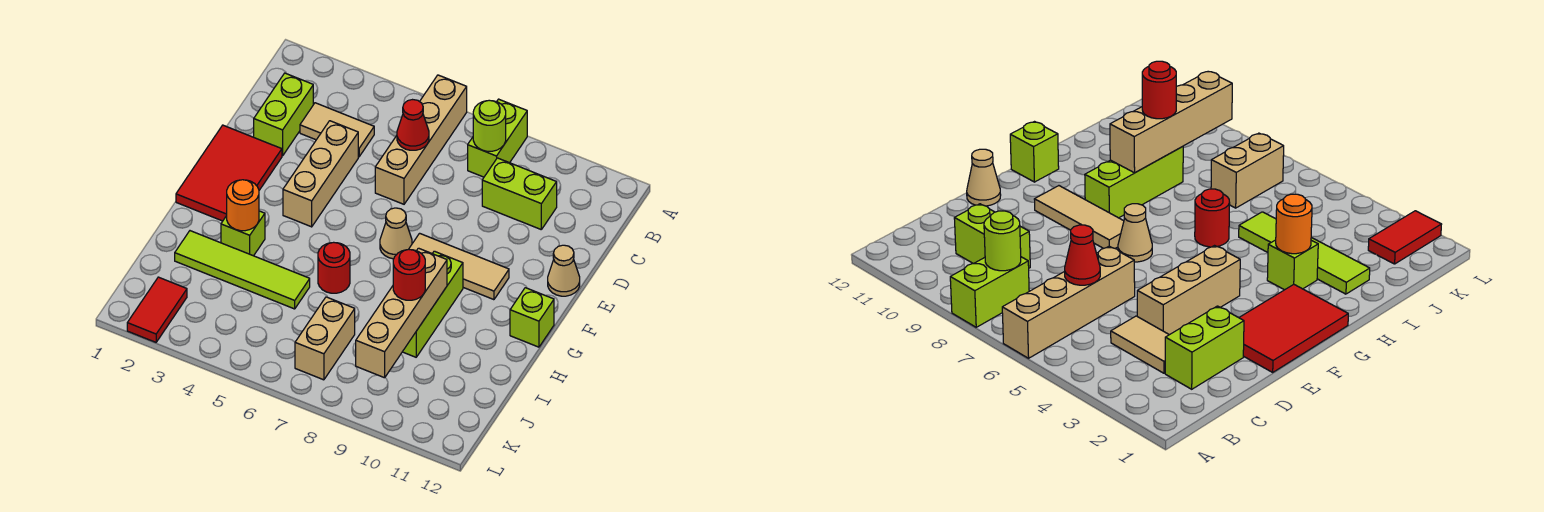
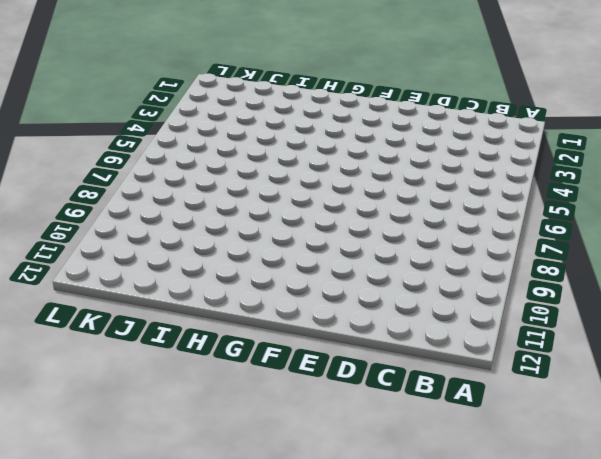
none -> tan 1x4 brick [375,75,467,204]
none -> lime 1x2 brick [468,99,527,177]
none -> lime 1x2 brick [254,73,313,156]

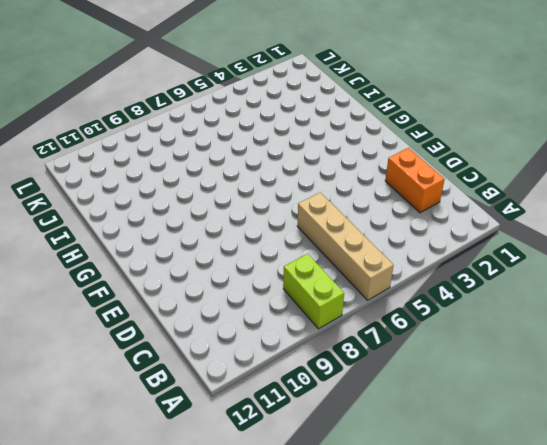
orange 1x2 brick [385,148,445,213] -> lime 1x2 brick [254,73,313,156]
none -> tan 1x2 tile [300,103,374,157]
none -> lime 1x2 brick [482,158,557,229]
none -> tan 1x3 brick [283,121,358,227]

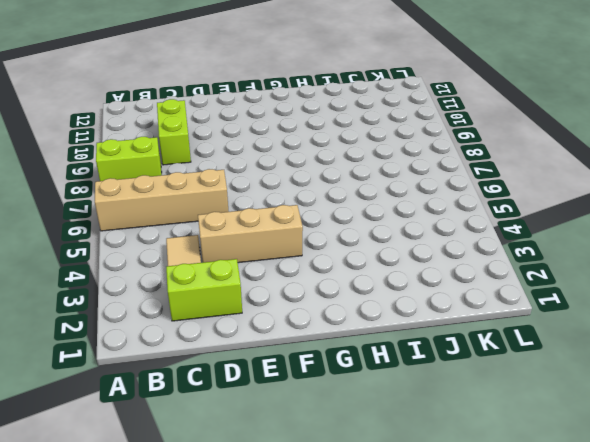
none -> red 2x3 tile [176,125,282,221]
none -> tan 1x1 cone [548,245,580,296]
none -> tan 1x1 cone [380,208,412,259]

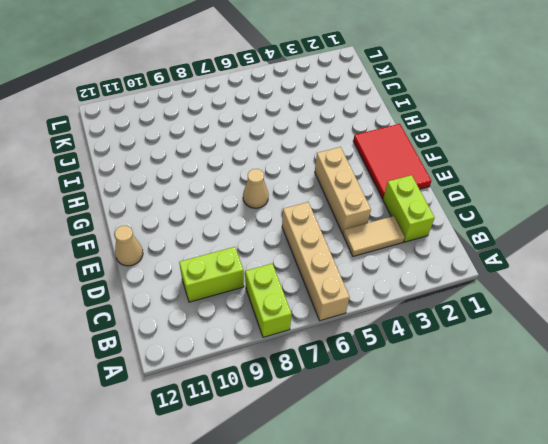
none -> tan 1x3 tile [409,233,509,300]
none -> lime 1x3 brick [403,251,463,357]
none -> lime 1x1 brick [510,288,554,347]

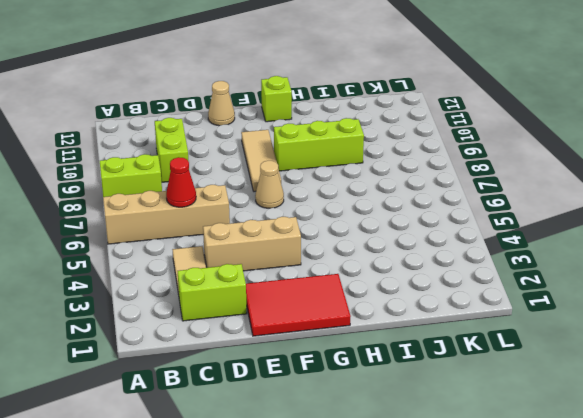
none -> lime 1x1 brick [221,211,265,256]
none -> red 1x1 round brick [318,242,350,293]
none -> lime 1x4 tile [175,231,310,309]

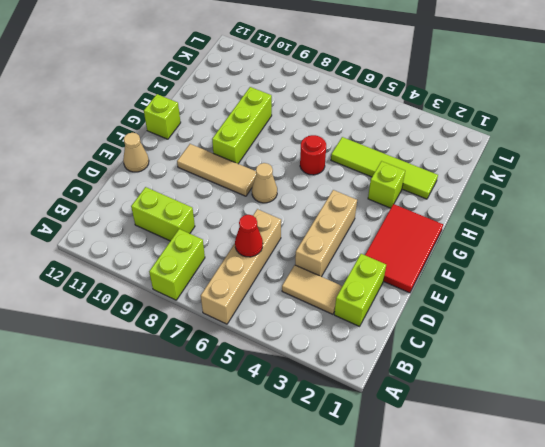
none -> tan 1x2 brick [295,297,355,380]
none -> red 1x2 tile [127,277,187,342]
none -> lime 1x1 round brick [473,100,506,151]

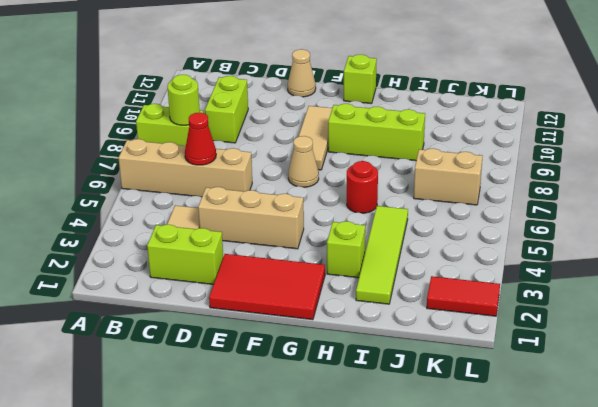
none -> orange 1x1 round brick [227,180,259,231]
none -> tan 1x4 brick [356,248,447,378]
none -> red 1x1 round brick [393,249,425,300]

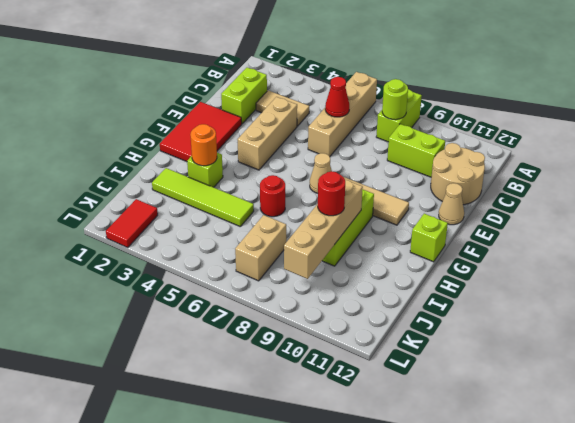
tan 2x2 round brick [431,143,485,205] -> none

